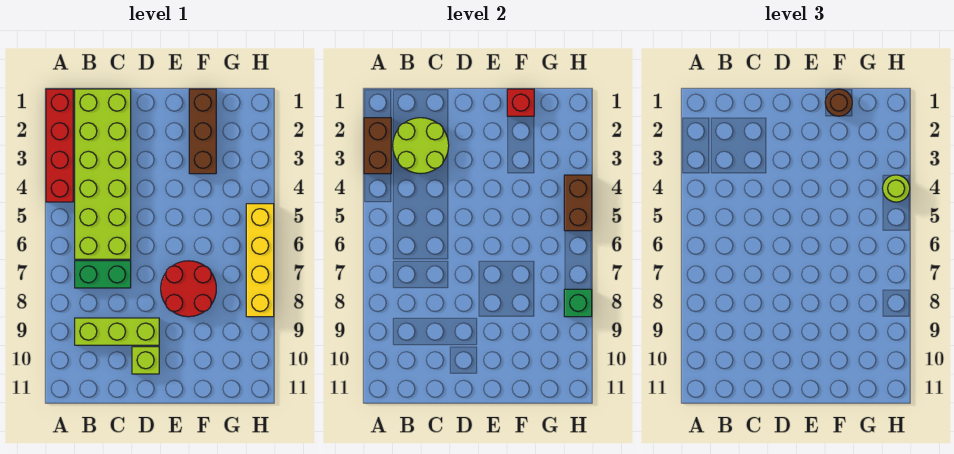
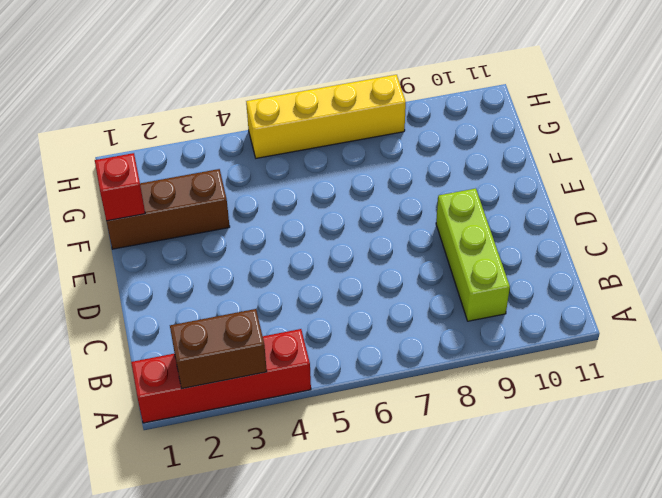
none -> lime 2x6 brick [75,89,131,259]
none -> green 1x2 brick [75,261,131,288]
none -> lime 1x1 brick [132,347,159,374]

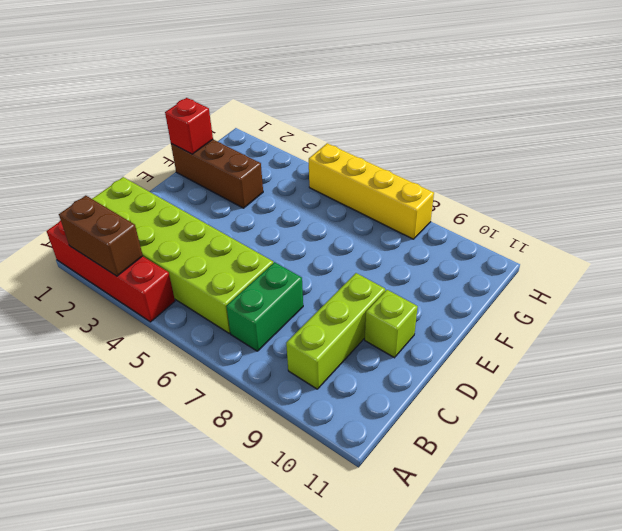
none -> red 2x2 round brick [161,261,216,317]
none -> lime 2x2 round brick [393,118,449,174]
none -> brown 1x2 brick [564,175,592,231]

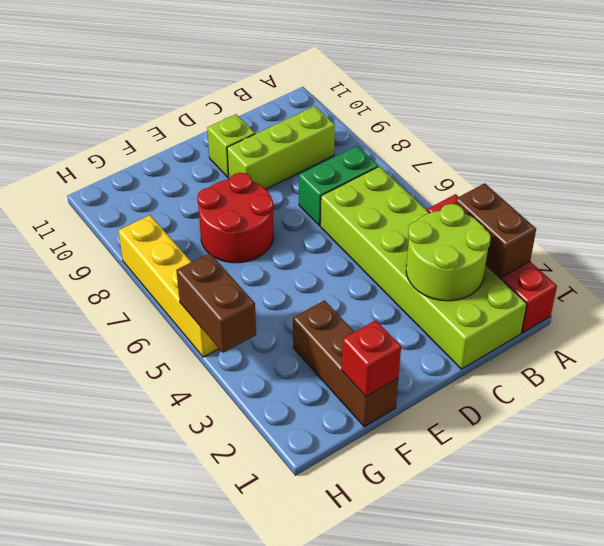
none -> green 1x1 brick [564,289,592,317]
none -> brown 1x1 round brick [825,89,852,116]
none -> lime 1x1 round brick [883,175,910,202]

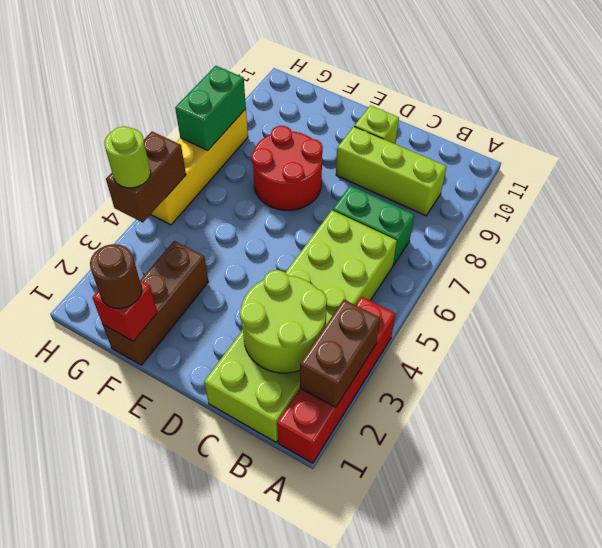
green 1x2 brick [175,66,246,150] -> green 1x1 brick [564,289,592,317]

